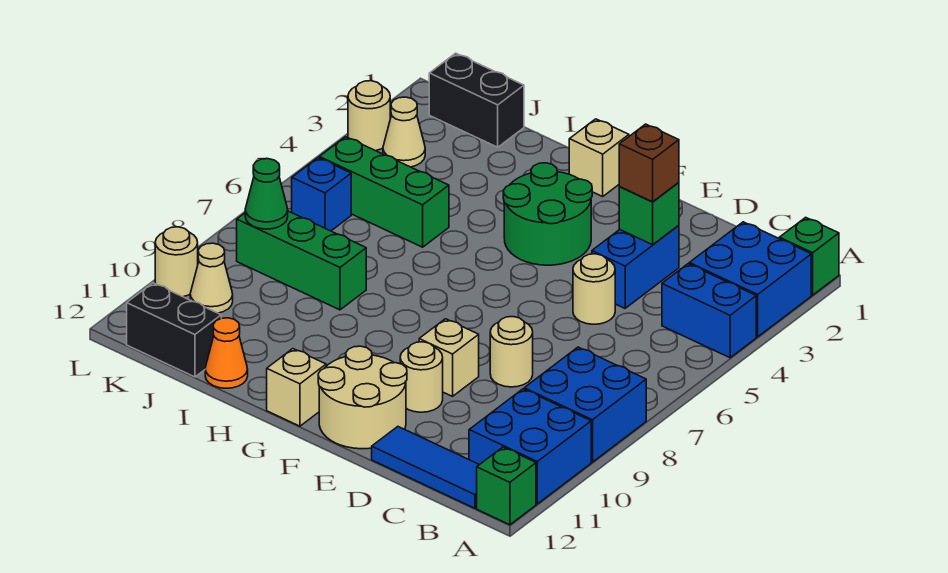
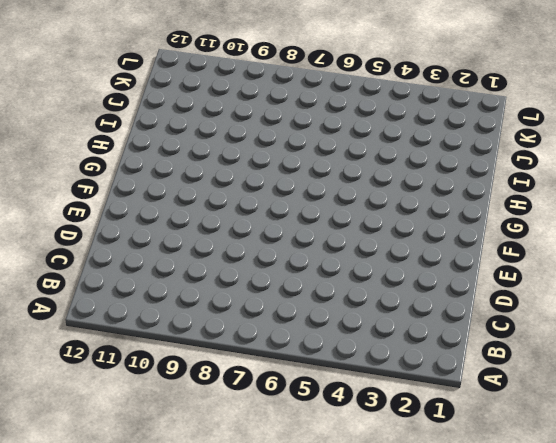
none -> green 1x1 brick [779,217,839,295]
none -> blue 2x2 brick [689,222,811,337]
none -> blue 1x2 brick [662,264,756,358]

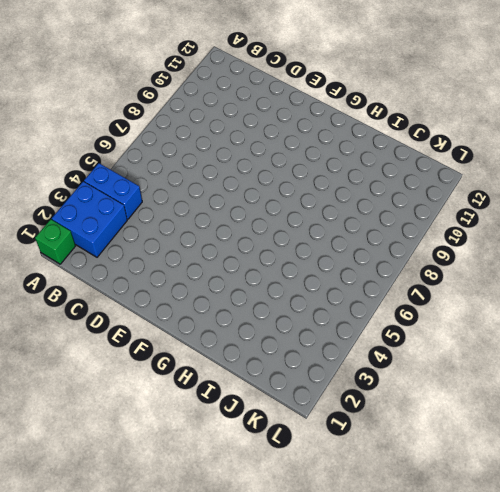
none -> blue 2x2 brick [524,347,646,462]
none -> blue 2x2 brick [469,389,591,504]
none -> green 1x1 brick [477,447,536,525]

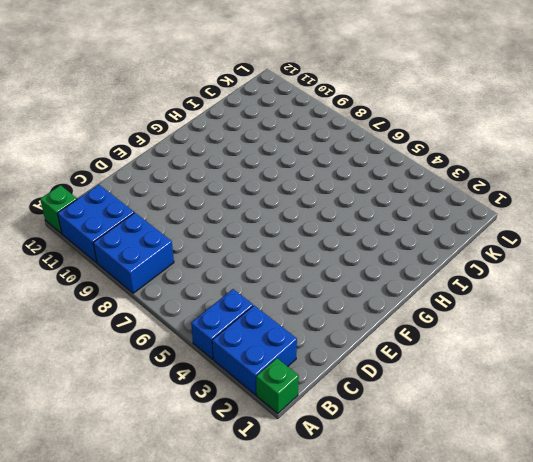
none -> blue 1x3 tile [372,427,479,508]
none -> blue 1x2 brick [592,225,679,308]
none -> tan 1x1 round brick [573,254,615,324]

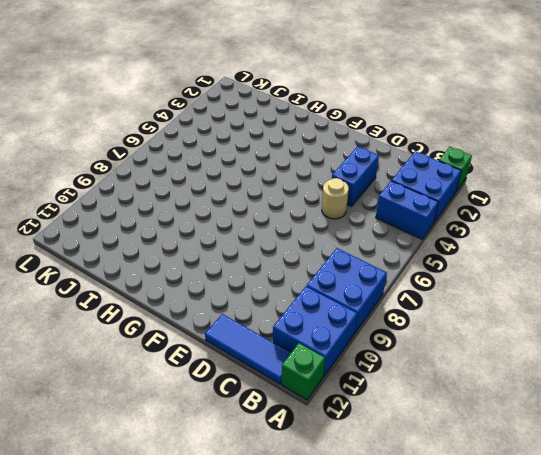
none -> tan 1x1 round brick [490,317,533,387]
none -> tan 1x1 brick [419,319,479,396]
none -> tan 1x1 round brick [400,342,443,412]

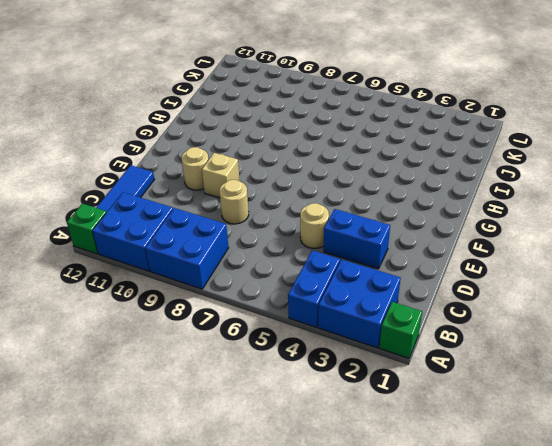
none -> tan 2x2 round brick [318,346,407,449]
none -> green 2x2 round brick [503,163,592,265]
none -> tan 1x1 brick [569,119,629,196]

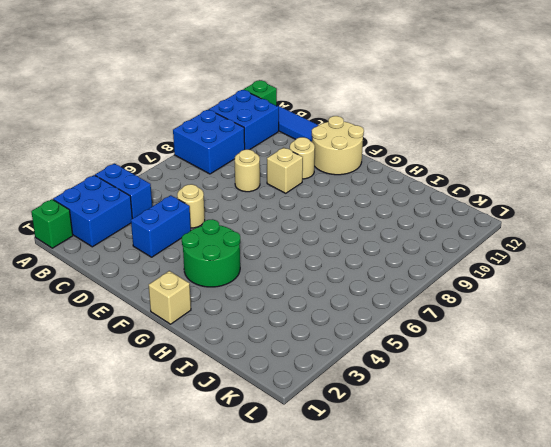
none -> tan 1x1 brick [267,349,326,426]
none -> green 1x3 brick [319,137,449,247]
none -> green 1x3 brick [237,211,366,310]

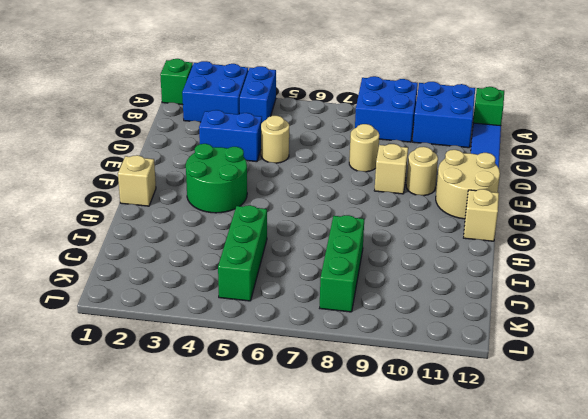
none -> orange 1x1 cone [205,318,248,388]
none -> black 1x2 brick [429,53,524,147]
none -> black 1x2 brick [127,283,221,377]

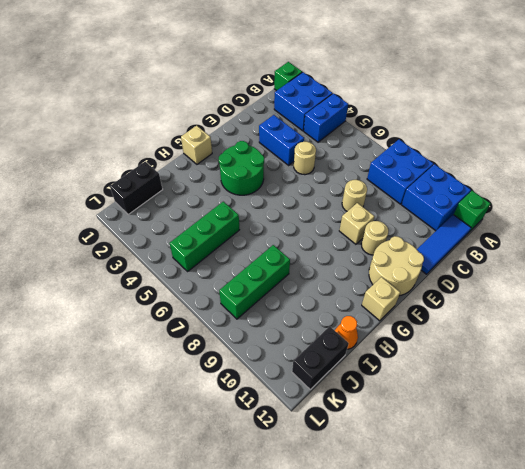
none -> tan 1x1 cone [383,97,425,167]
none -> blue 1x1 brick [292,158,351,231]
none -> tan 1x1 cone [190,243,233,313]

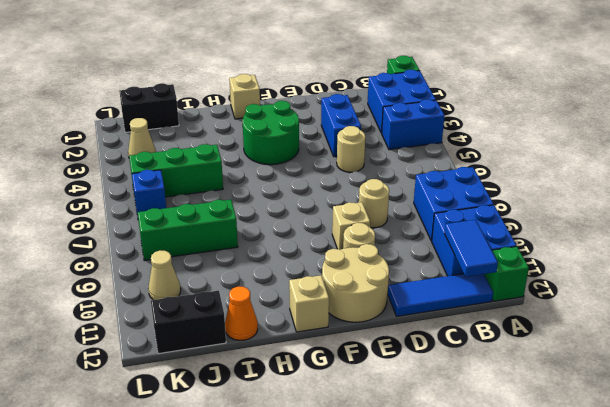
blue 1x2 tile [444,220,498,277] -> none
none -> tan 1x1 round brick [348,81,391,151]
none -> tan 1x1 round brick [155,227,198,297]
none -> green 1x1 brick [619,183,679,245]

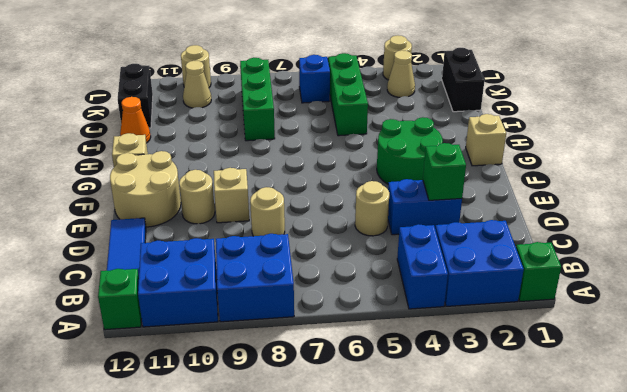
none -> green 1x1 cone [245,159,288,229]
none -> brown 1x1 brick [619,124,679,202]

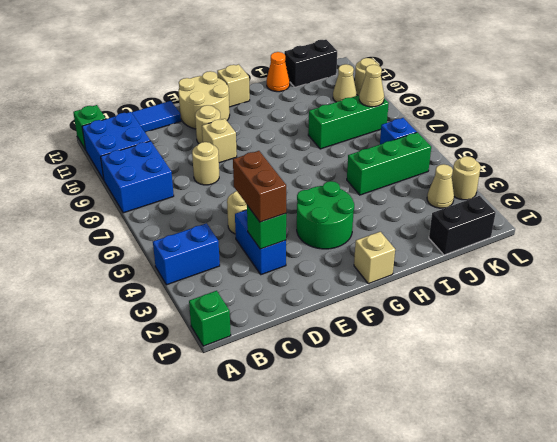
brown 1x2 brick [233,151,286,222] -> brown 1x1 brick [619,124,679,202]
tan 1x1 cone [359,65,384,107] -> green 1x1 cone [245,159,288,229]
none -> blue 2x2 brick [689,222,811,337]

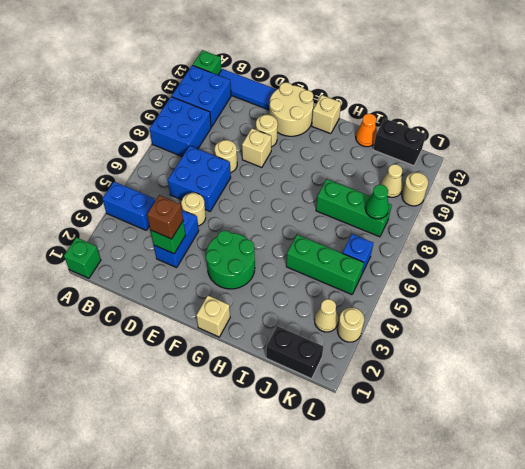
blue 2x2 brick [168,146,231,211] -> blue 2x2 brick moved to [689,222,811,337]

